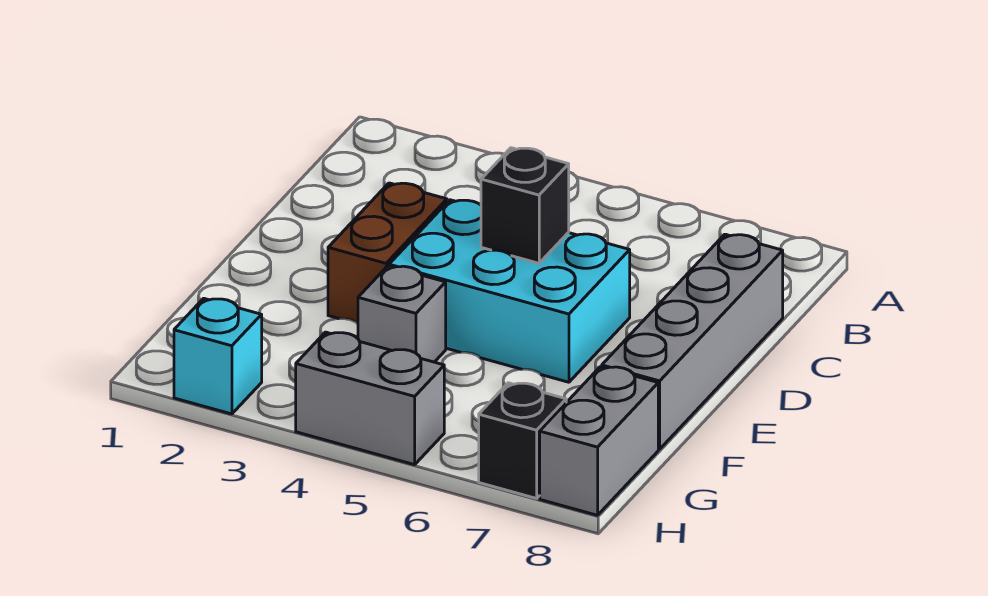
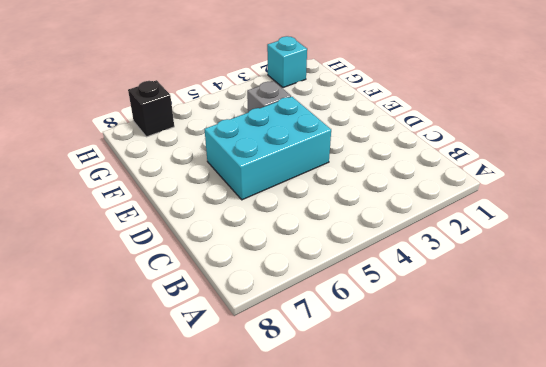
none -> grey 1x4 brick [602,234,783,449]
none -> brown 1x2 brick [328,183,447,323]

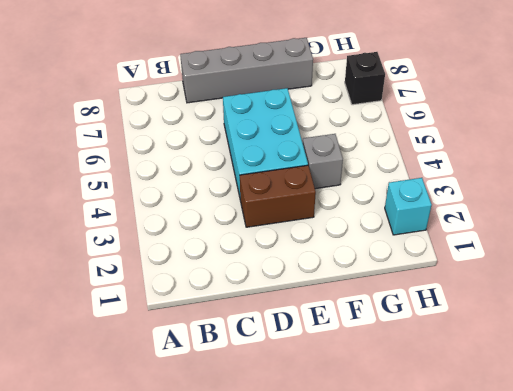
none -> grey 1x2 brick [540,367,658,515]
none -> grey 1x2 brick [296,332,444,465]

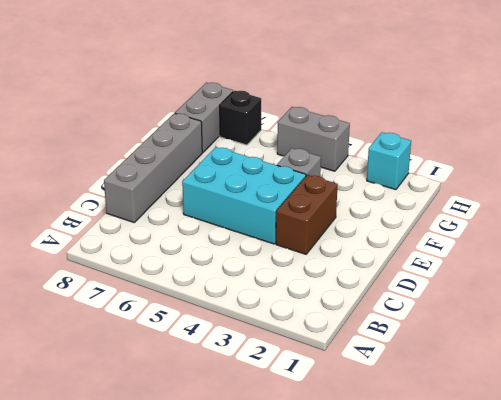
none -> black 1x1 brick [481,148,569,263]

